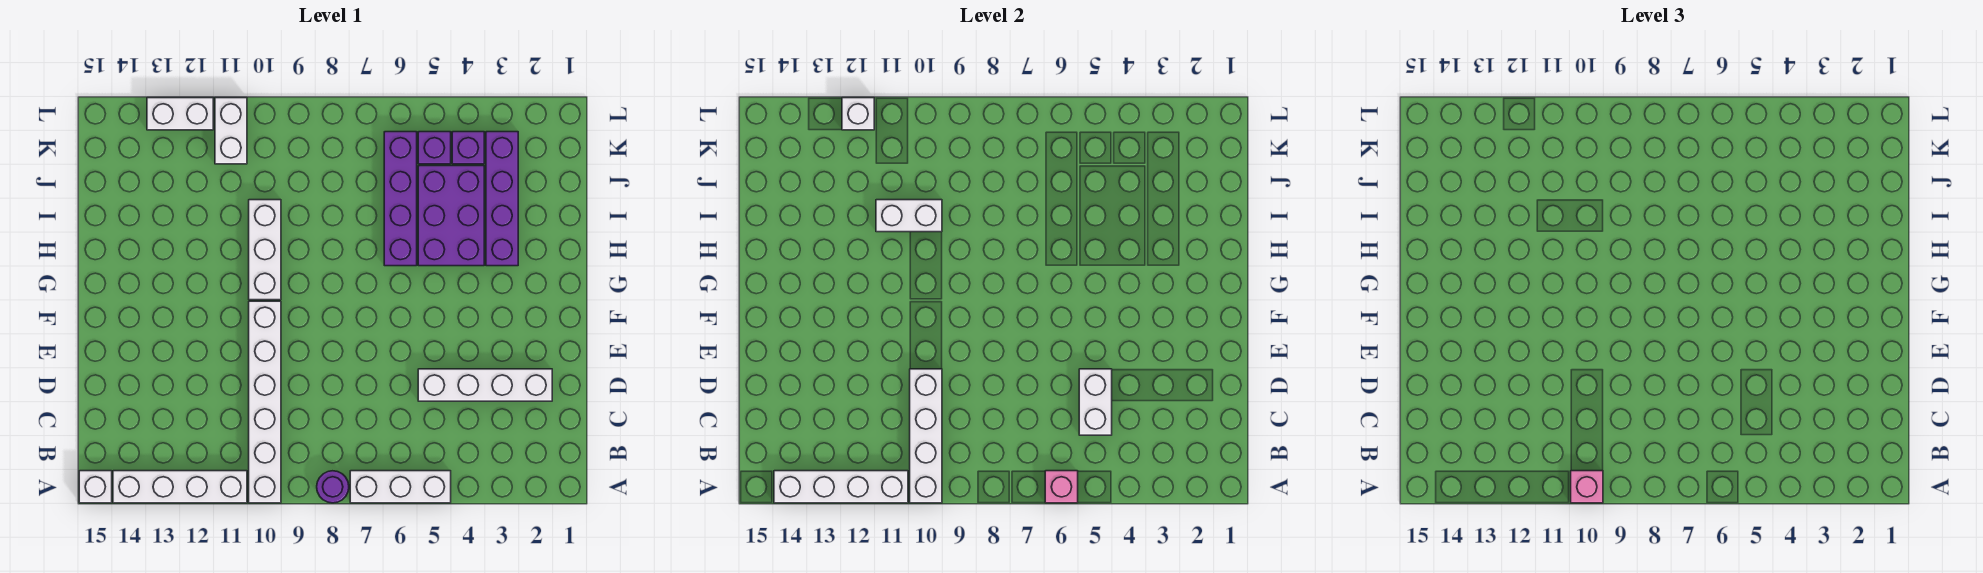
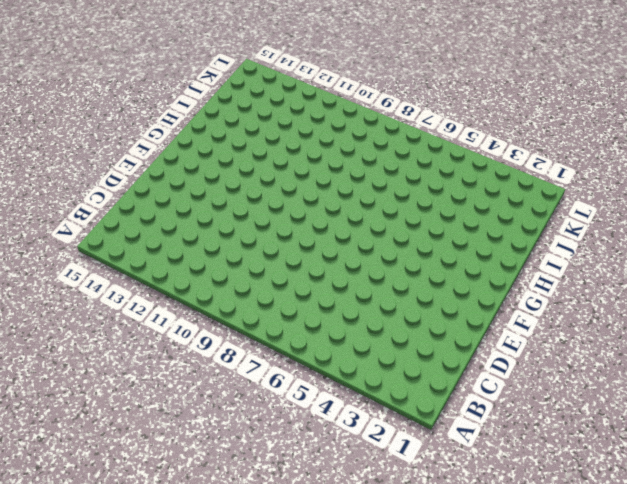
none -> white 1x3 brick [350,471,451,503]
none -> purple 1x1 round brick [317,471,349,503]
none -> white 1x6 brick [249,301,281,503]

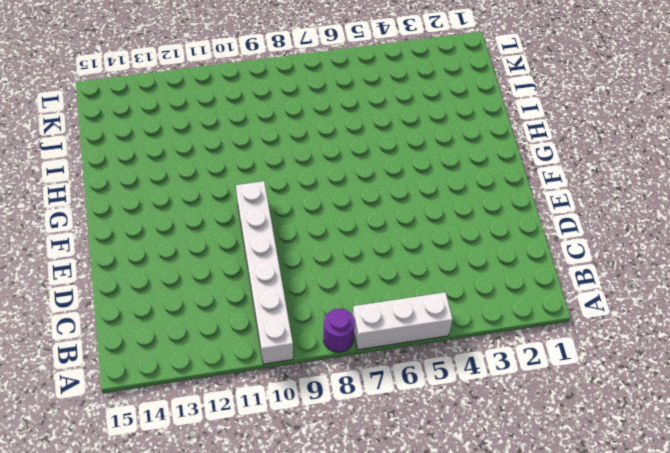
none -> white 1x4 brick [113,471,247,503]
none -> white 1x1 brick [79,471,112,503]
none -> white 1x4 brick [418,369,552,401]

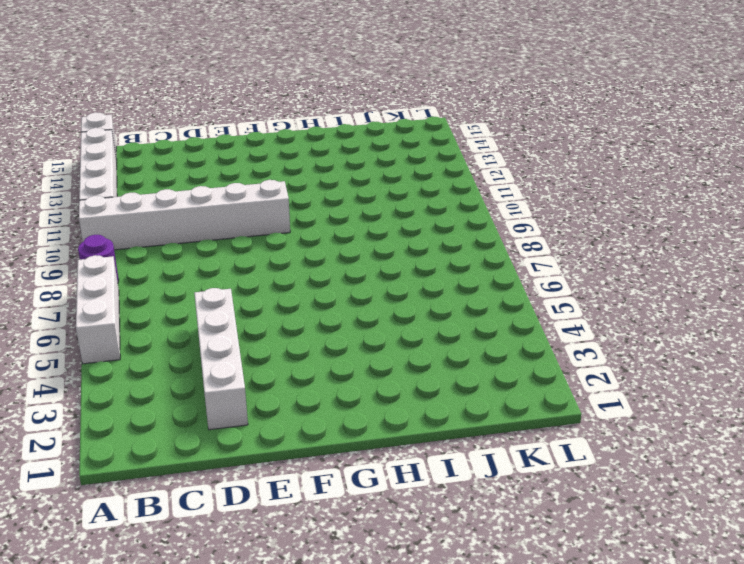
none -> white 1x3 brick [249,200,281,300]
none -> purple 1x4 brick [486,132,518,266]
none -> purple 2x3 brick [418,166,484,266]

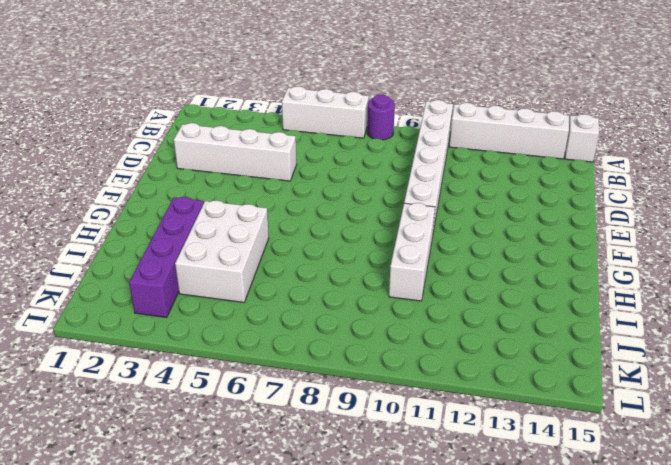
white 2x3 brick [175,201,269,302] -> purple 2x3 brick [418,166,484,266]
none -> purple 1x4 brick [384,132,417,266]
none -> purple 1x1 brick [452,132,484,164]
none -> purple 1x1 brick [418,132,451,164]

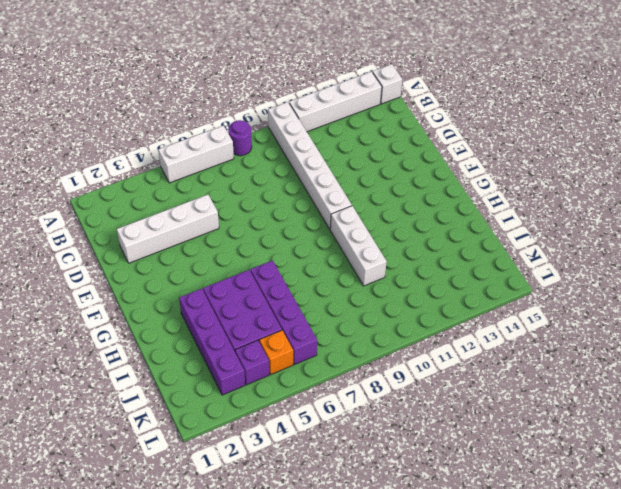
orange 1x1 brick [259,330,293,374] -> purple 1x1 brick [418,132,451,164]
none -> white 1x2 brick [215,98,247,164]
none -> white 1x2 brick [147,98,213,130]
none -> pink 1x1 brick [1045,471,1078,503]

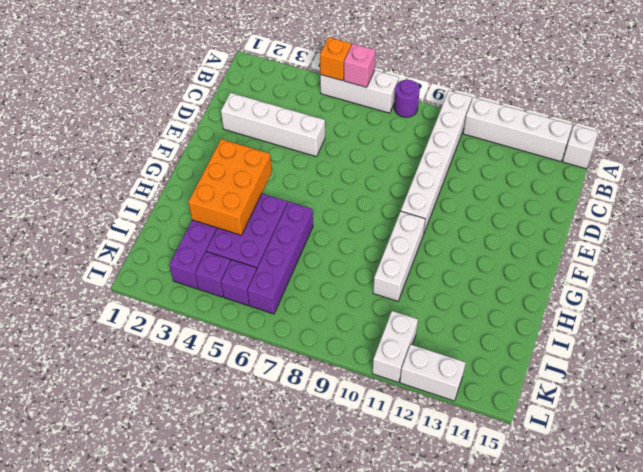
orange 1x1 brick [320,37,351,81] -> none
orange 2x3 brick [188,139,272,235] -> none
none -> white 1x4 brick [910,369,942,503]
none -> white 1x4 brick [774,471,908,503]
none -> white 1x2 brick [1079,369,1112,435]

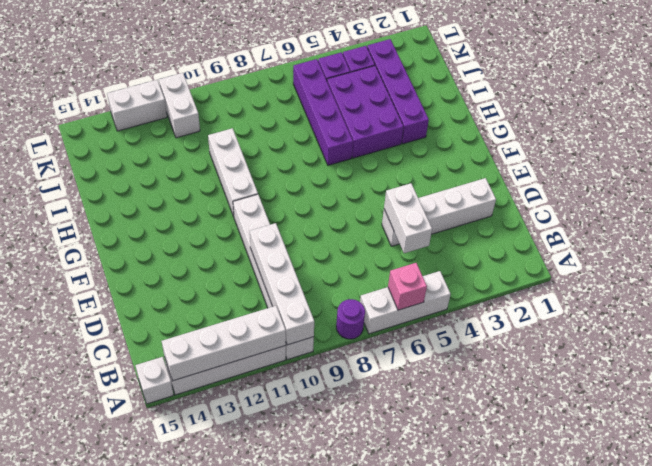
none -> white 1x2 brick [876,200,942,232]
none -> white 1x1 brick [842,98,874,130]
none -> pink 1x1 brick [1571,471,1603,503]

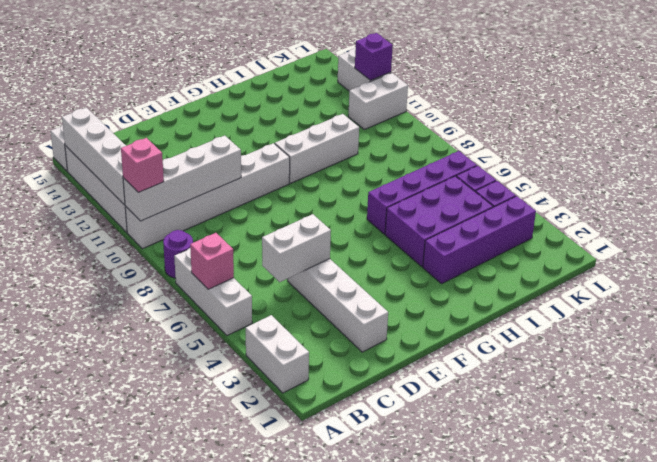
white 1x2 brick [246,315,309,393] -> white 1x2 brick moved to [876,200,942,232]
purple 1x1 brick [355,33,393,80] -> white 1x1 brick [842,98,874,130]

